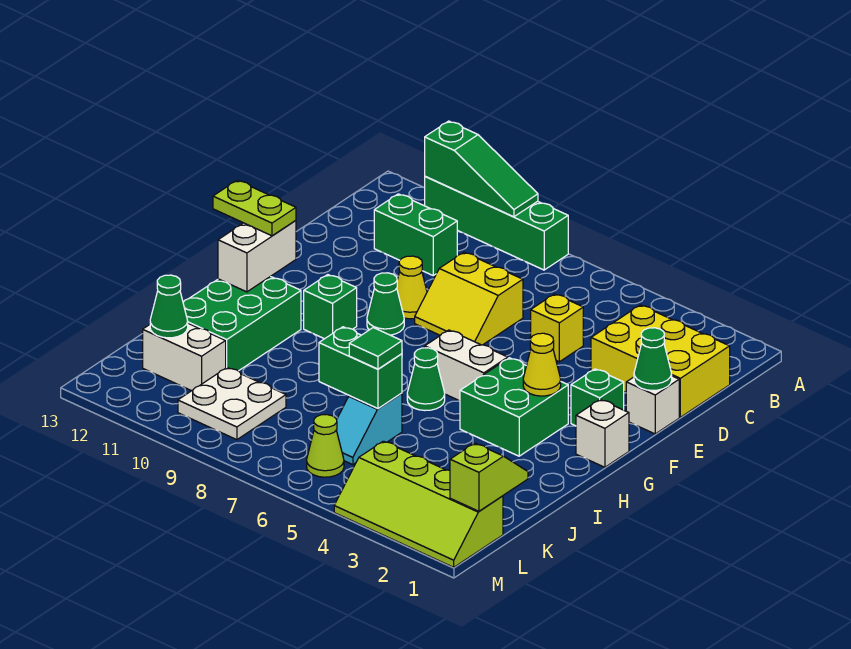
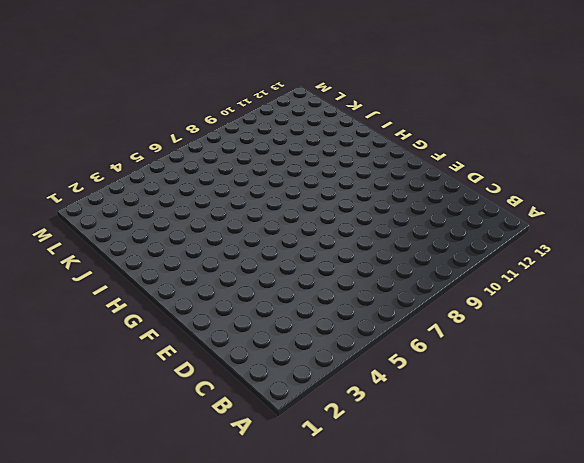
none -> green 1x4 brick [425,177,568,270]
none -> yellow 2x3 brick [591,305,730,417]
none -> green 1x2 brick [374,194,457,275]

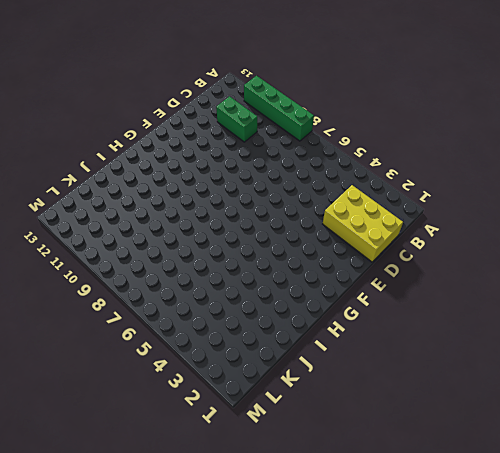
none -> yellow 1x1 brick [531,294,583,362]
none -> yellow 2x2 slope [415,252,523,345]
none -> white 1x1 brick [626,376,679,434]

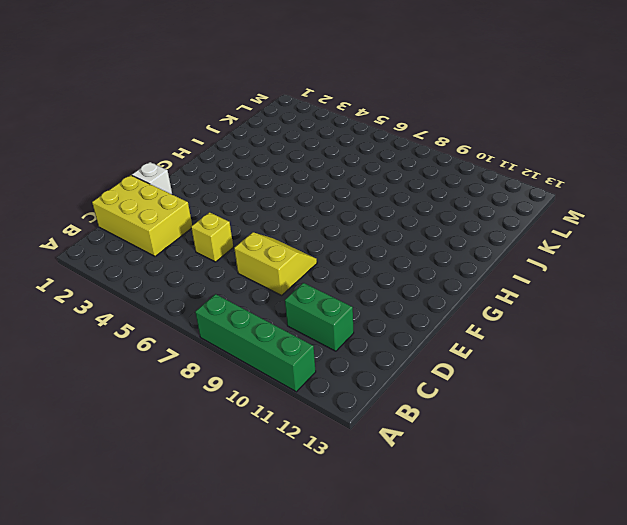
none -> yellow 1x1 cone [397,256,427,319]
none -> green 1x1 brick [571,369,624,426]
none -> green 1x1 cone [367,273,404,335]

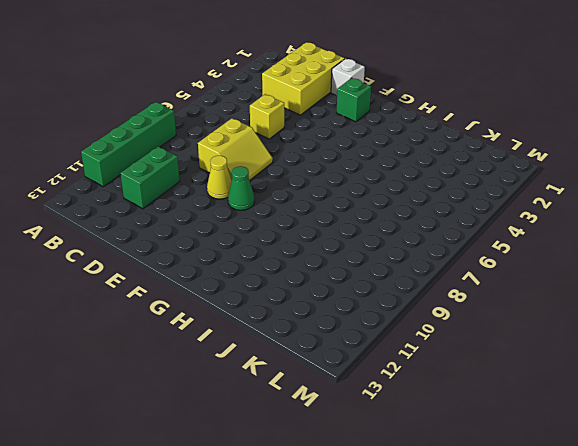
none -> white 1x1 brick [576,400,629,467]
none -> green 2x2 brick [460,358,568,456]
none -> white 1x2 brick [425,330,508,401]

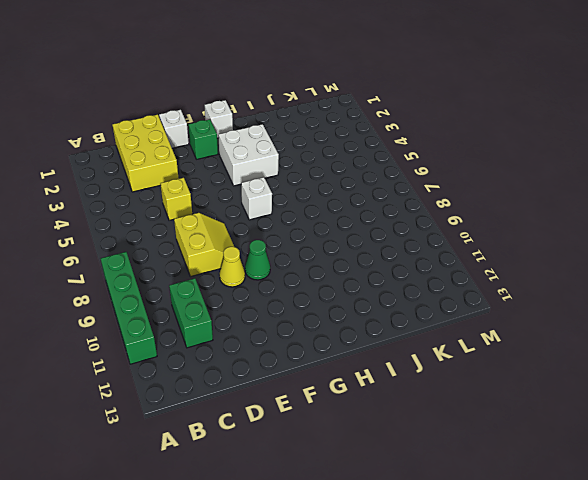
white 2x2 brick [218,124,279,186] -> green 2x2 brick [460,358,568,456]
white 1x1 brick [241,177,272,220] -> white 1x2 brick [425,330,508,401]
none -> green 1x1 brick [304,275,357,339]
none -> green 1x1 cone [407,348,445,410]
none -> green 2x3 brick [183,276,301,371]

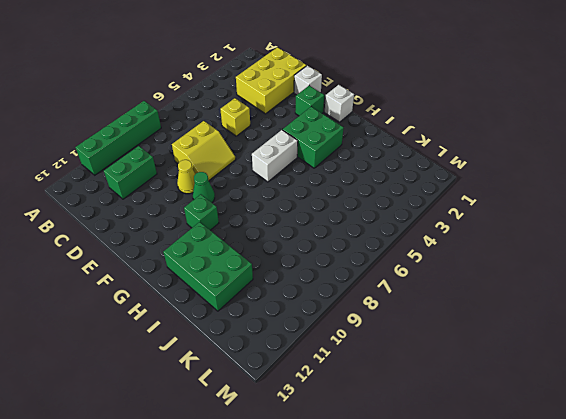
none -> green 1x1 cone [407,348,445,410]
none -> cyan 1x2 slope [337,393,402,465]
none -> white 2x2 plate [178,368,286,440]

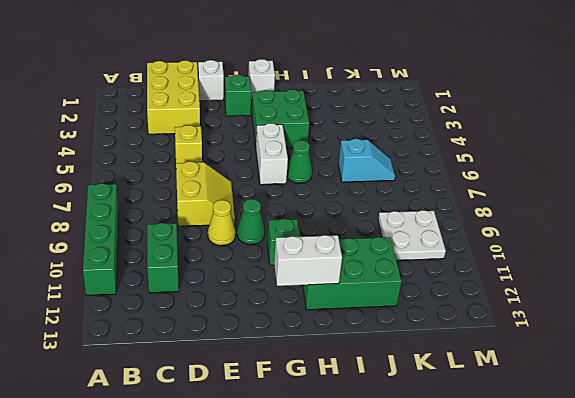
none -> white 1x2 brick [143,323,226,391]
none -> lime 2x4 slope [334,441,503,567]
none -> lime 1x1 cone [307,415,344,477]

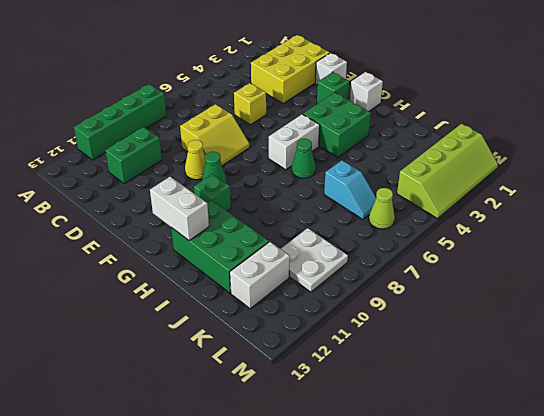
none -> green 1x3 slope [425,121,538,217]
none -> green 1x1 cone [634,328,672,390]
none -> yellow 1x1 cone [523,333,561,396]

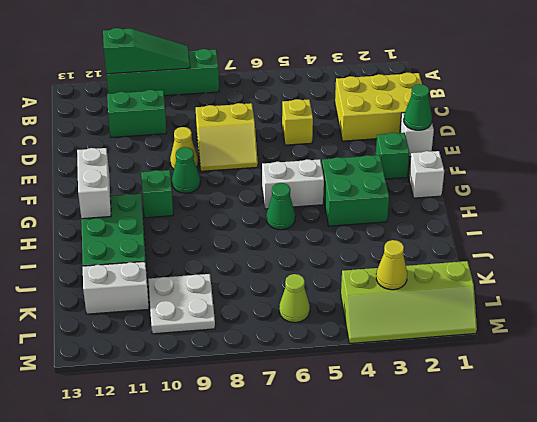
yellow 1x1 cone [376,240,407,290] -> yellow 1x1 cone moved to [523,333,561,396]
none -> cyan 1x2 slope [337,393,402,465]
none -> green 1x2 brick [319,327,402,409]
none -> lime 1x2 slope [450,443,528,511]

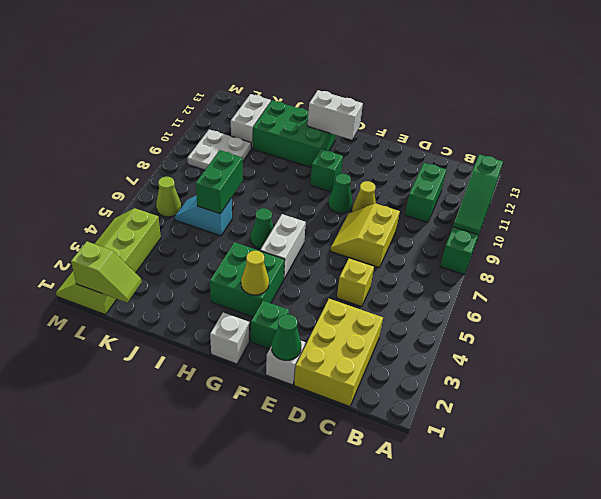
none -> green 1x1 cone [150,275,188,338]
none -> lime 1x2 plate [213,180,296,236]
none -> green 1x1 tile [349,328,402,369]

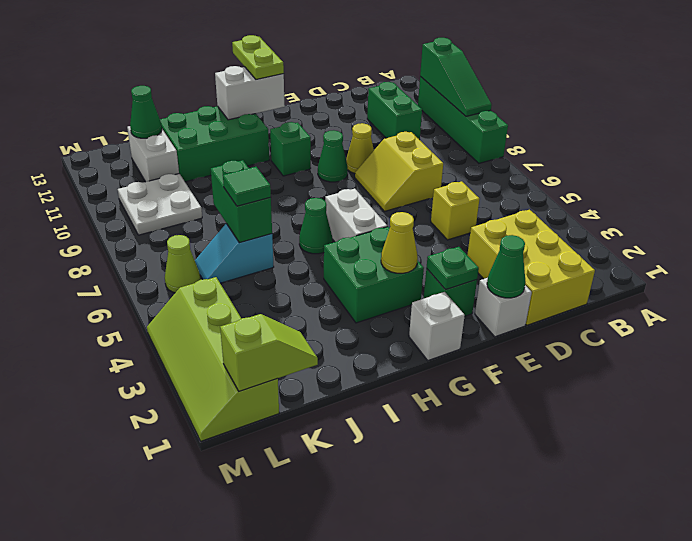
green 1x1 plate [426,247,479,290] -> none

